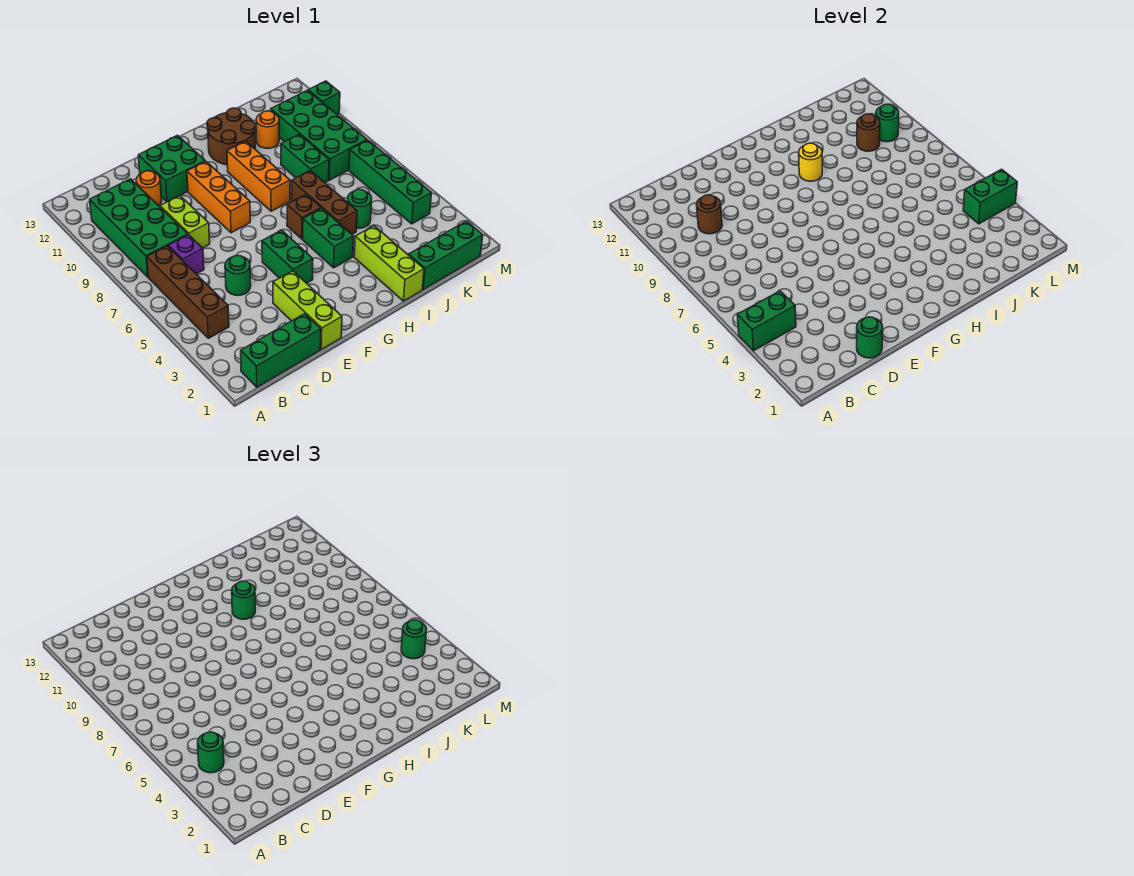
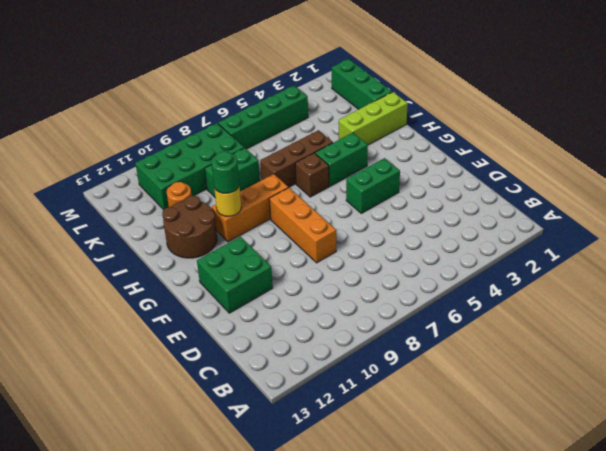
orange 1x3 brick [269,188,336,263] -> orange 1x3 brick turned to [187,161,250,233]
none -> green 1x3 brick [241,314,321,387]
none -> brown 1x4 brick [147,246,229,338]
none -> green 2x4 brick [90,179,188,277]
none -> purple 1x1 brick [168,235,204,274]

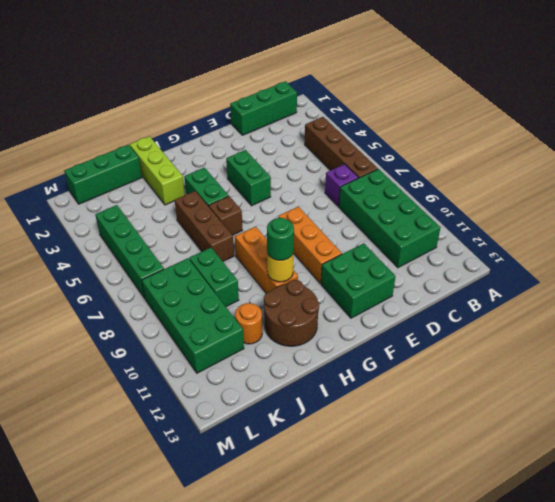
none -> green 1x1 round brick [225,255,251,295]
none -> lime 1x2 brick [160,196,210,248]
none -> orange 1x1 round brick [136,171,162,206]
none -> lime 1x3 brick [273,271,342,349]

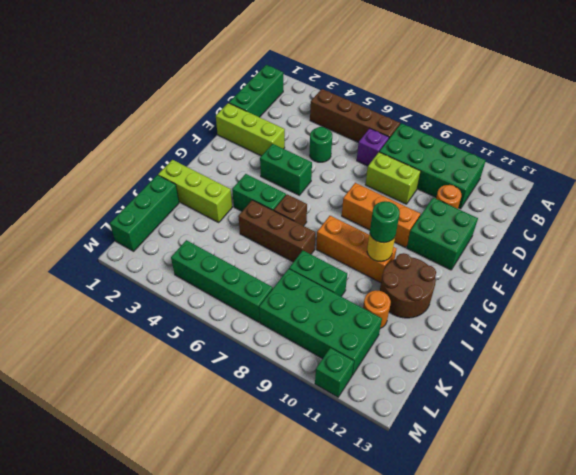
none -> green 1x1 round brick [348,189,372,228]
none -> green 1x2 brick [737,291,796,351]
none -> brown 1x1 round brick [696,195,722,234]
none -> green 1x1 round brick [857,317,883,358]

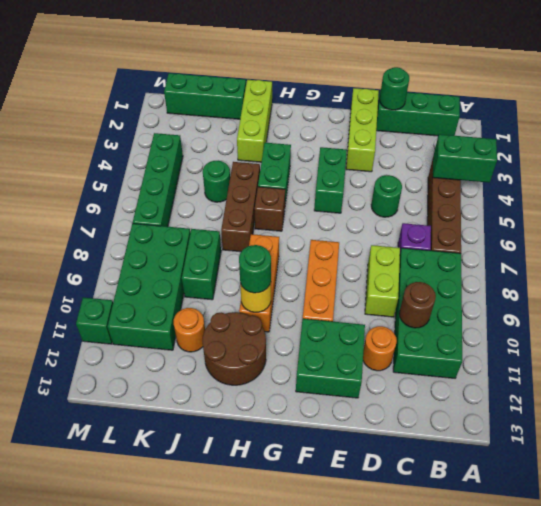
none -> brown 1x1 round brick [857,114,880,151]
none -> green 1x2 brick [963,169,1017,224]
none -> green 1x1 round brick [876,104,899,142]
none -> green 1x1 round brick [198,732,224,773]

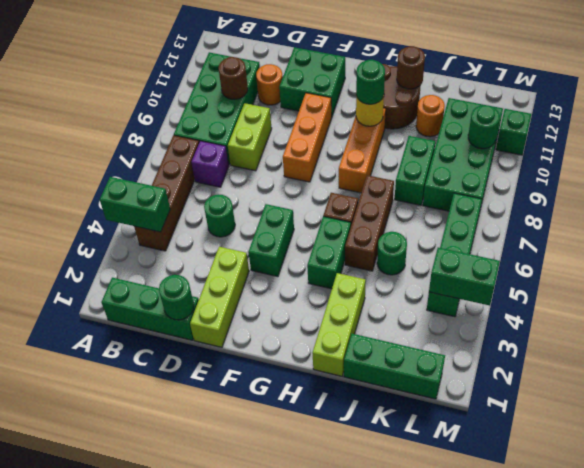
brown 1x1 round brick [397,46,425,89] -> brown 1x1 round brick moved to [857,114,880,151]
none -> green 1x1 round brick [198,732,224,773]
none -> green 1x1 round brick [401,620,427,659]

